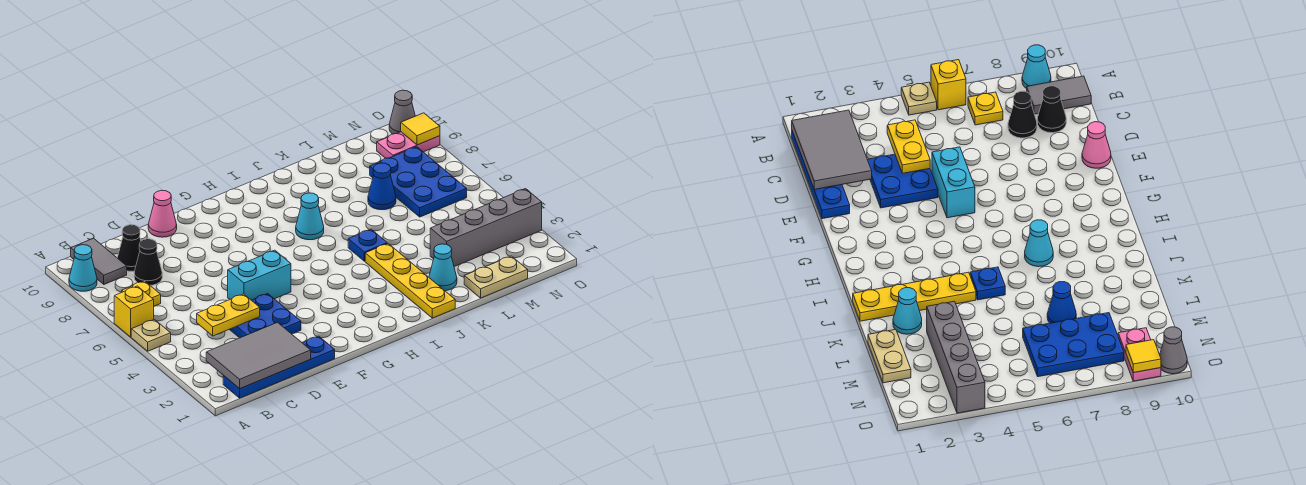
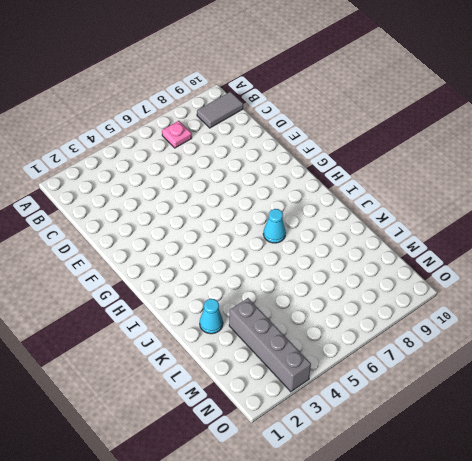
pink 1x1 plate [162,121,192,148] -> yellow 1x1 plate [122,281,161,306]
none -> tan 1x1 plate [131,319,171,351]
none -> yellow 1x1 brick [114,286,154,337]
none -> cyan 1x1 cone [69,245,97,291]

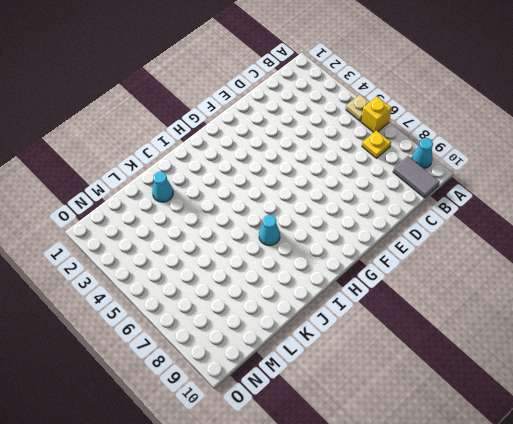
none -> blue 1x4 plate [223,336,335,398]
none -> black 1x1 cone [134,239,162,285]
none -> black 1x1 cone [117,225,141,271]

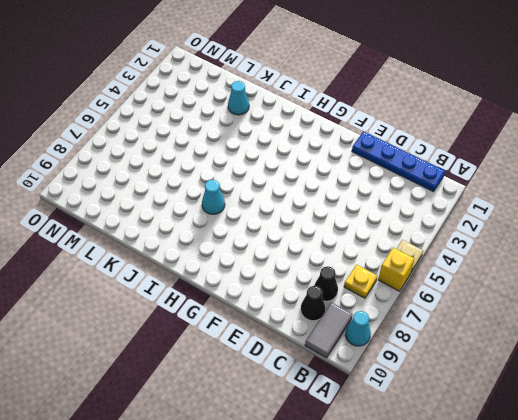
none -> blue 2x2 plate [230,294,301,338]
none -> cyan 1x2 brick [228,250,291,300]
none -> pink 1x1 cone [148,190,177,237]

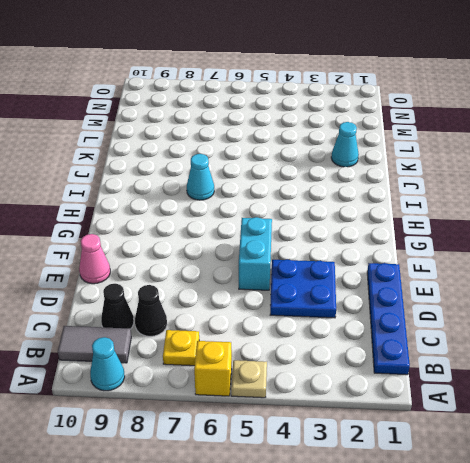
none -> yellow 1x4 plate [365,244,455,318]
none -> blue 1x1 plate [348,229,387,261]
none -> tan 1x2 plate [464,256,528,298]

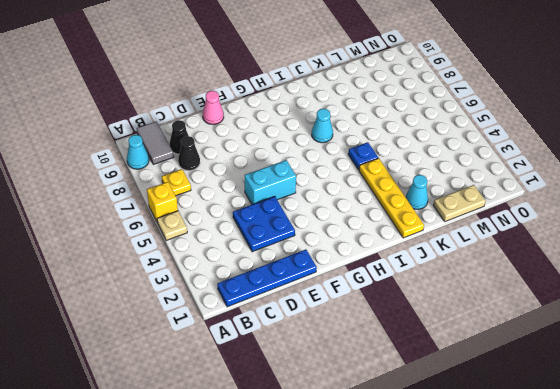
none -> grey 1x4 brick [430,189,542,267]
none -> blue 1x1 cone [368,163,396,210]
none -> blue 2x3 plate [370,147,467,217]

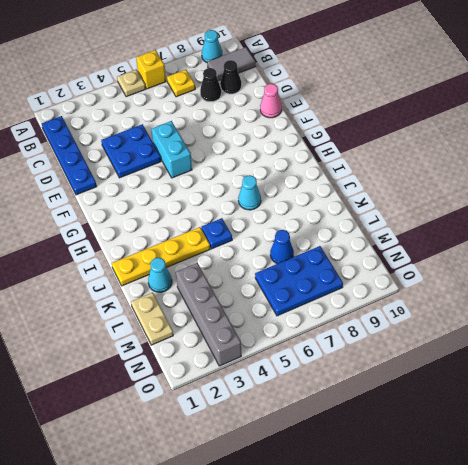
none -> pink 1x2 plate [377,132,440,158]
none -> grey 1x1 cone [389,90,415,134]
none -> grey 2x3 tile [206,322,311,389]

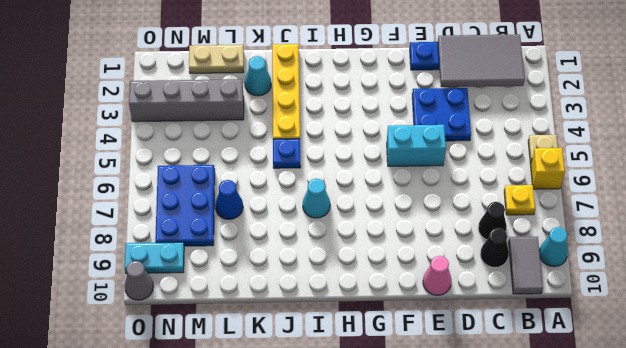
cyan 1x2 plate [125,242,184,274] -> pink 1x2 plate [377,132,440,158]
none -> yellow 1x2 plate [197,294,260,336]
none -> yellow 1x1 tile [401,113,440,145]

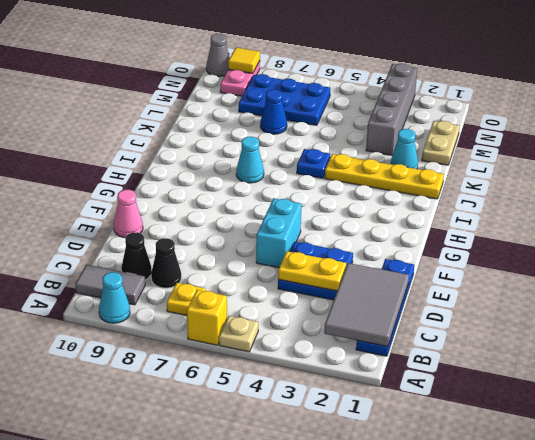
yellow 1x2 plate [278,251,346,291] -> yellow 1x2 plate turned to [197,294,260,336]

